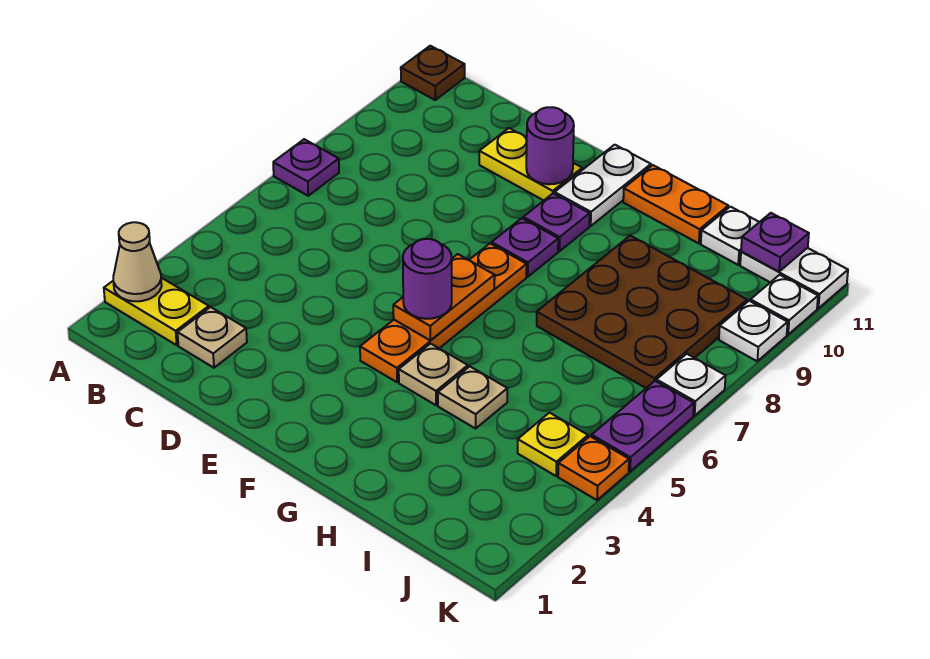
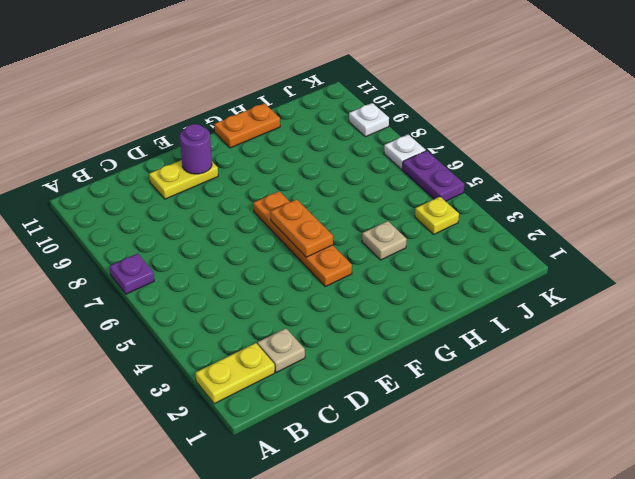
none -> brown 1x1 plate [401,46,465,100]
none -> purple 1x1 plate [492,218,558,277]
none -> purple 1x1 plate [523,193,590,251]

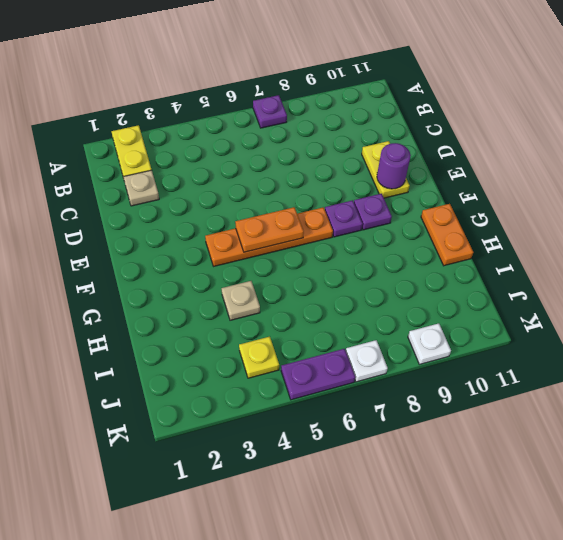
none -> brown 1x1 plate [401,46,465,100]
none -> white 1x2 plate [555,145,651,226]
none -> tan 1x1 plate [399,344,468,405]

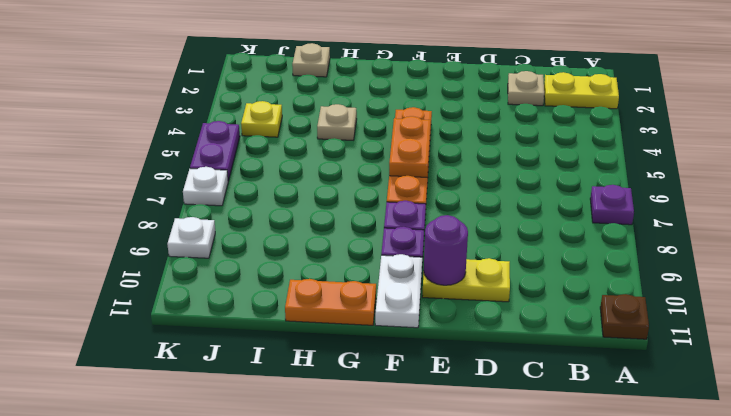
tan 1x1 plate [292,43,330,77] -> tan 1x1 plate moved to [399,344,468,405]
none -> brown 3x3 plate [537,236,747,388]
none -> white 1x1 plate [701,207,759,265]
none -> white 1x2 plate [740,248,848,308]

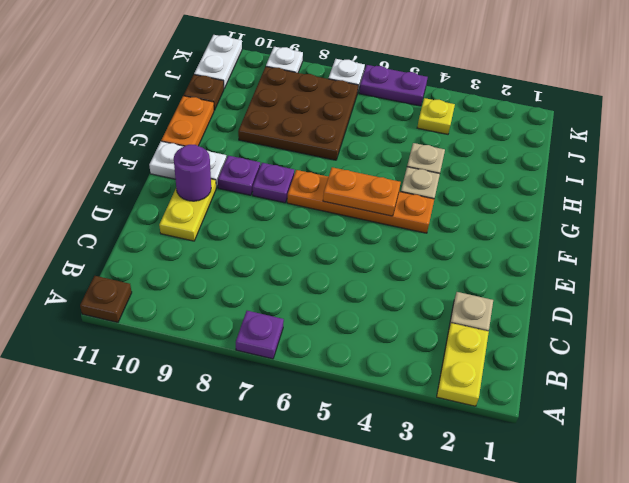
brown 1x1 plate [184,75,224,110] -> white 1x1 plate [701,207,759,265]
none -> orange 1x1 plate [558,436,629,500]
none -> white 1x1 plate [750,275,818,335]
none -> tan 1x1 cone [113,222,162,301]

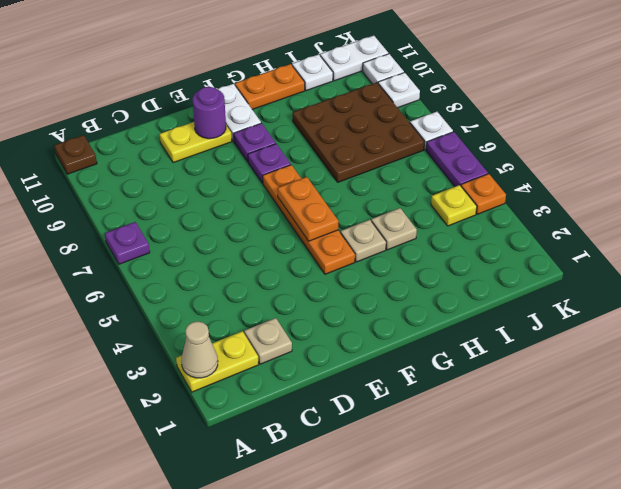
none -> purple 1x1 plate [741,213,809,272]
none -> purple 1x1 round brick [403,239,452,319]

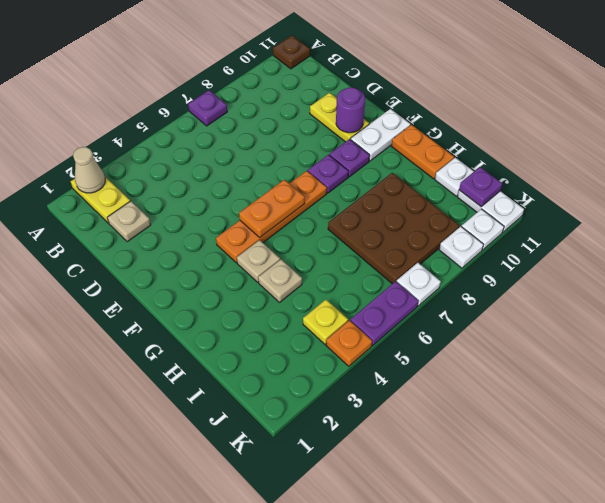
none -> purple 1x1 round brick [403,239,452,319]

